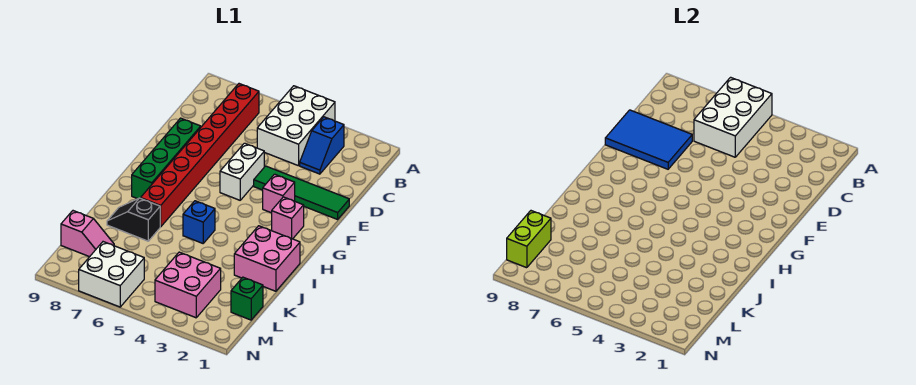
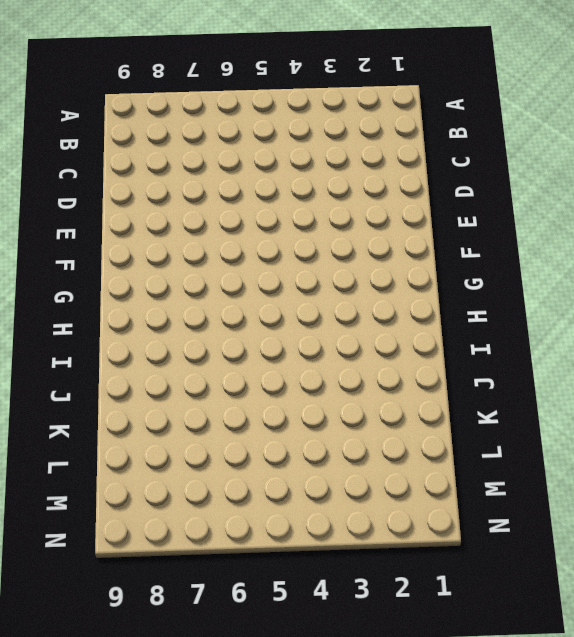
none -> white 2x3 brick [257,86,335,166]
none -> blue 1x2 slope [300,117,344,174]
none -> red 1x8 brick [141,84,259,227]

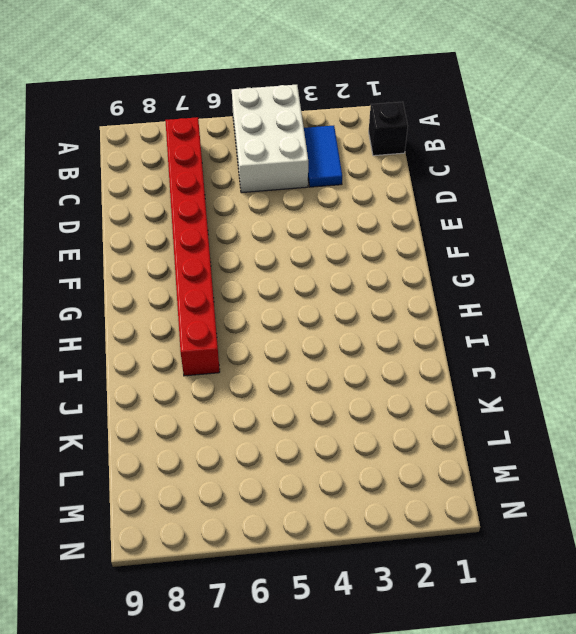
black 1x1 brick [369,102,408,156] -> none
blue 1x2 tile [304,126,342,187] -> blue 1x2 slope [300,117,344,174]
none -> green 1x4 tile [254,166,349,219]
none -> white 1x2 brick [220,143,264,200]
none -> green 1x4 brick [132,118,201,199]

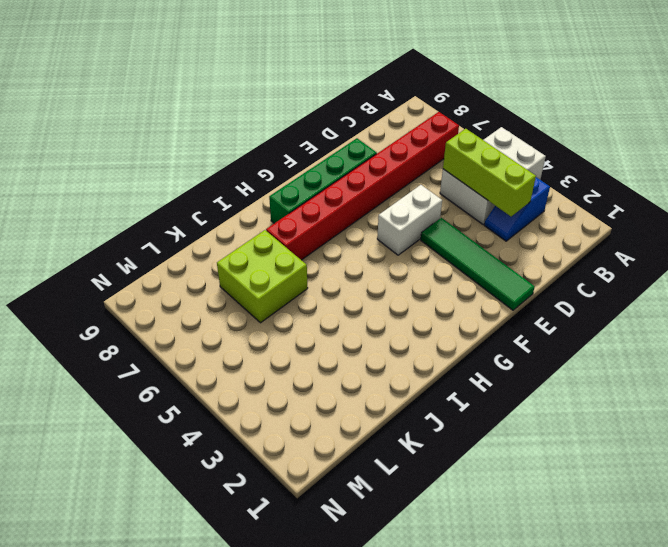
lime 1x3 brick [443,129,536,216] -> white 2x3 brick [694,77,772,157]
lime 2x2 brick [217,230,308,323] -> black 1x2 slope [107,198,160,241]
none -> pink 1x1 brick [263,174,295,213]
none -> pink 1x1 brick [272,197,304,239]
none -> pink 2x2 brick [234,226,300,291]

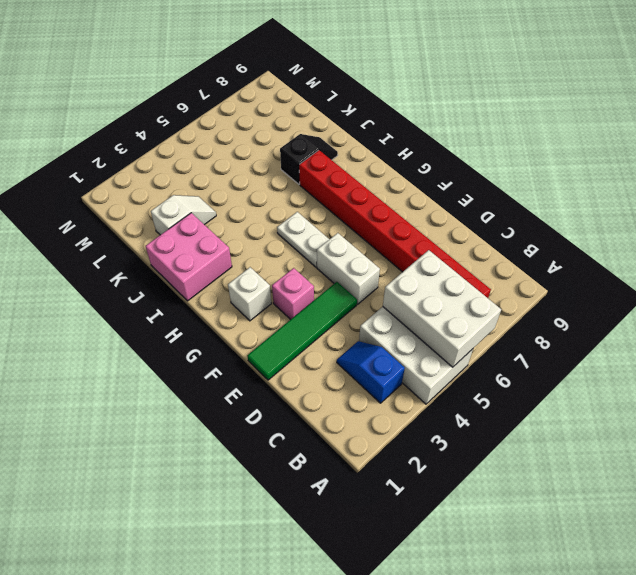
white 1x1 brick [228,267,271,321] -> pink 1x1 brick [272,197,304,239]
white 1x2 plate [277,212,329,267] -> none
white 1x2 slope [151,195,216,235] -> none
none -> green 1x4 brick [132,118,201,199]
none -> blue 1x1 brick [183,201,215,243]
none -> green 1x1 brick [231,277,263,320]

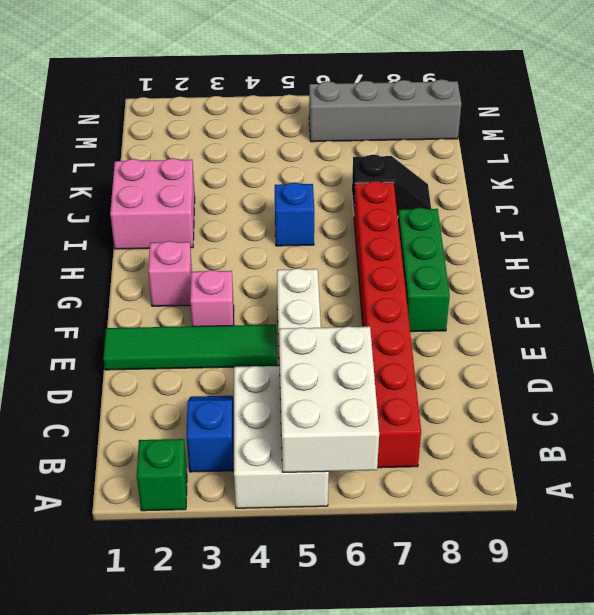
green 1x1 brick [137,439,187,511] -> green 1x1 brick moved to [231,277,263,320]
green 1x3 brick [398,208,450,332] -> green 1x4 brick [132,118,201,199]
grey 1x4 brick [309,79,461,142] -> white 2x2 brick [79,242,144,307]
none -> pink 2x2 brick [155,252,221,318]
none -> pink 1x2 slope [61,211,114,257]
none -> blue 2x3 tile [605,110,692,169]

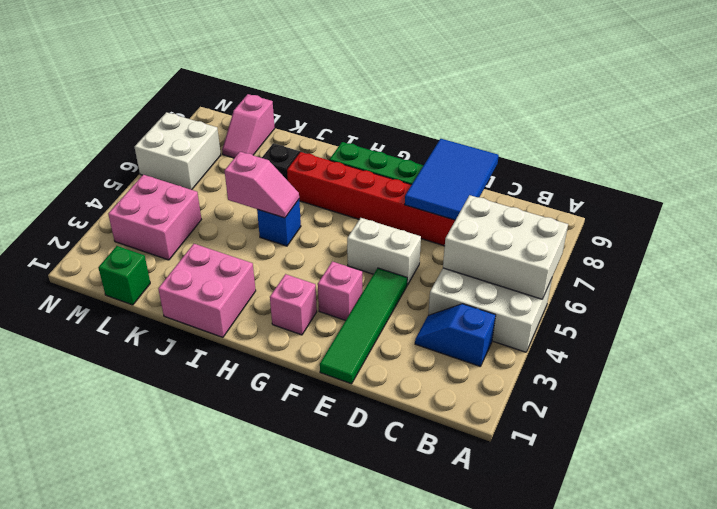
pink 1x2 slope [224,152,299,218] -> none
none -> lime 1x2 brick [507,211,551,268]

